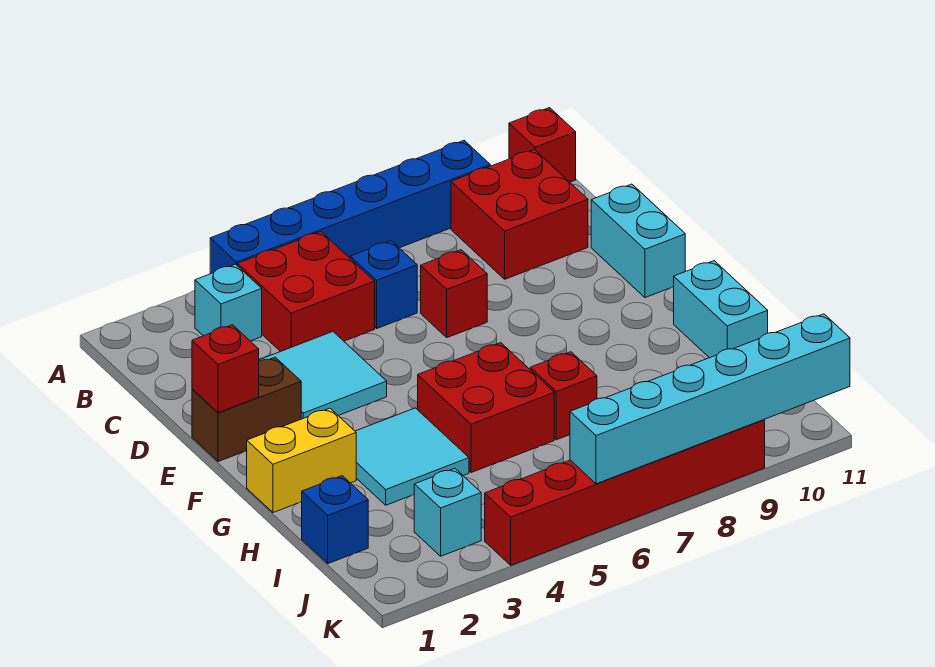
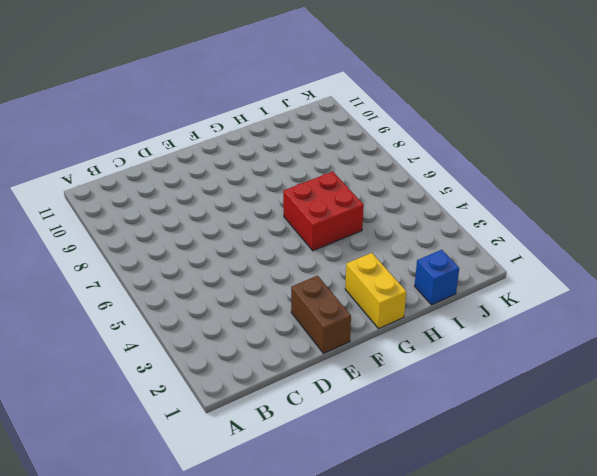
none -> blue 1x6 brick [210,141,490,274]
none -> red 1x1 brick [509,108,576,182]
none -> cyan 1x1 brick [195,264,262,341]

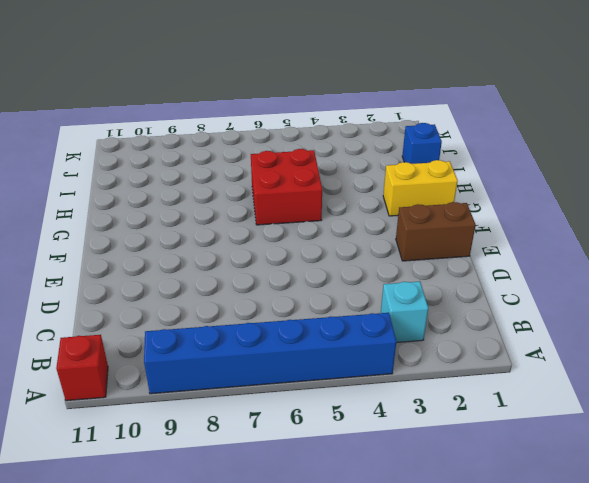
none -> red 2x2 brick [238,232,375,352]
none -> red 2x2 brick [451,150,588,279]
none -> blue 1x1 brick [350,241,417,328]

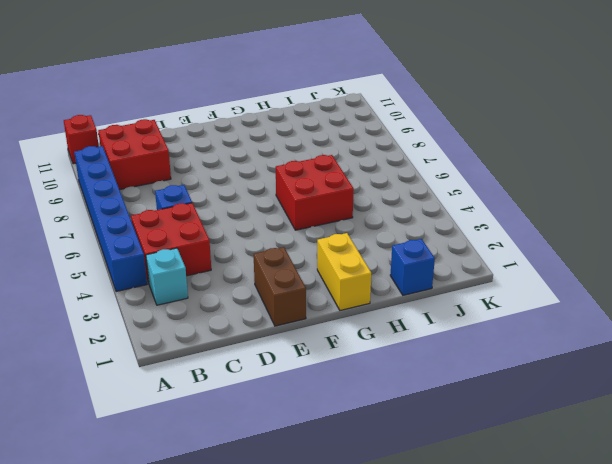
none -> cyan 2x2 tile [259,332,387,419]
none -> red 1x1 brick [421,250,487,338]
none -> cyan 1x2 brick [591,184,685,298]

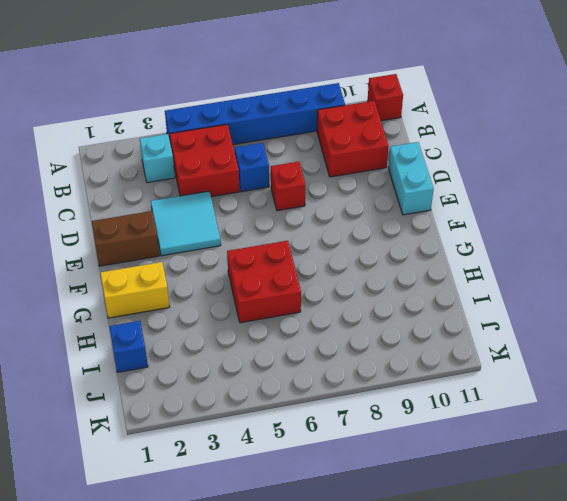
none -> cyan 2x2 tile [355,408,469,505]
none -> cyan 1x2 brick [674,261,768,358]
none -> red 1x1 brick [530,352,597,440]

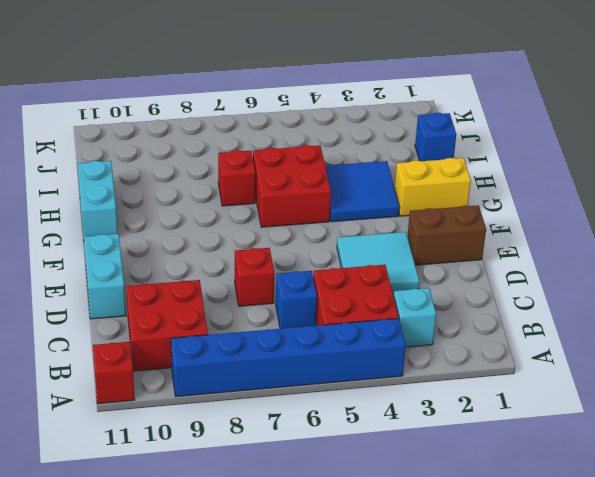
blue 2x2 tile [325,161,399,222] -> cyan 2x2 tile [355,408,469,505]
none -> cyan 1x1 brick [414,468,481,556]
none -> red 1x6 brick [485,419,765,565]
none -> red 1x1 brick [192,325,259,413]

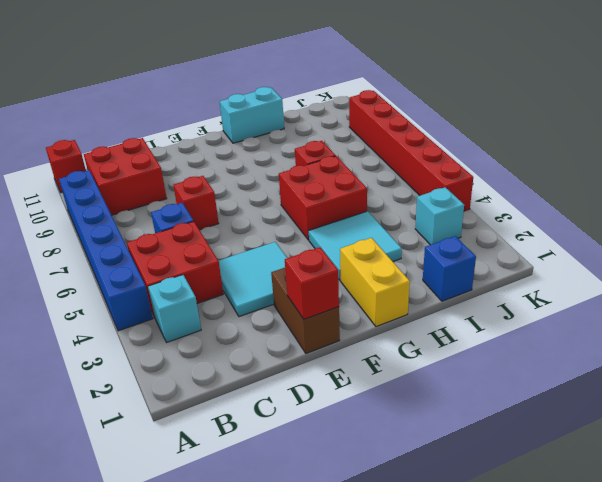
none -> cyan 1x2 brick [591,184,685,298]
none -> cyan 1x6 brick [570,314,850,484]

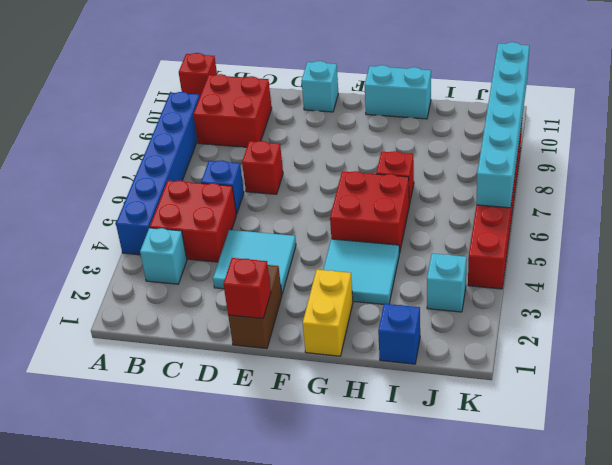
cyan 1x1 brick [302,61,338,112] -> cyan 1x2 brick [591,184,685,298]

